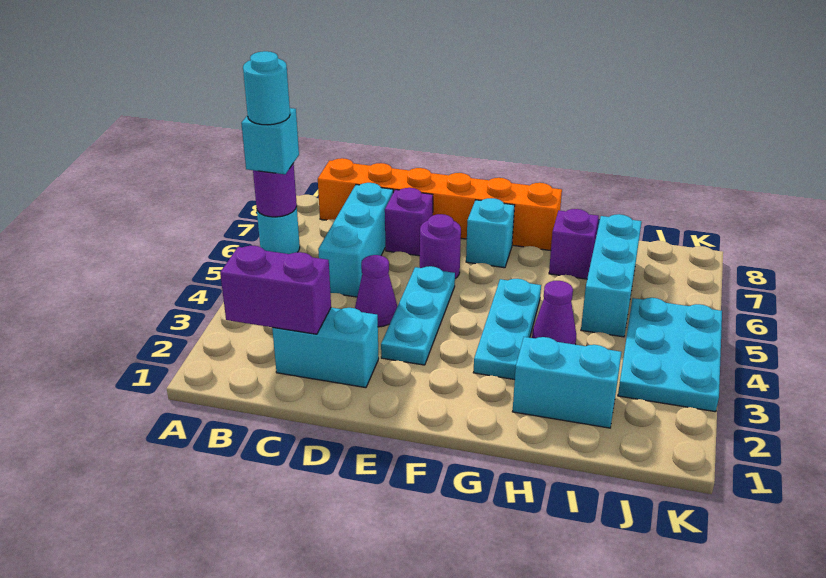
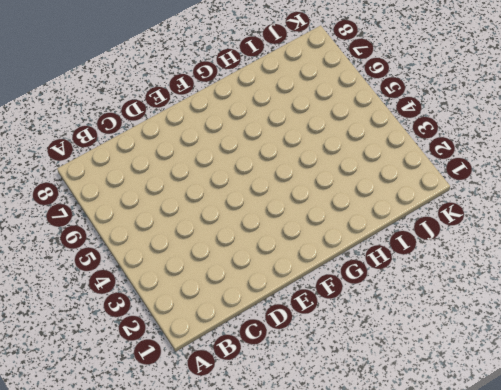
none -> cyan 1x1 round brick [257,207,300,254]
none -> orange 1x6 brick [318,158,562,251]
none -> cyan 1x2 brick [272,308,379,388]

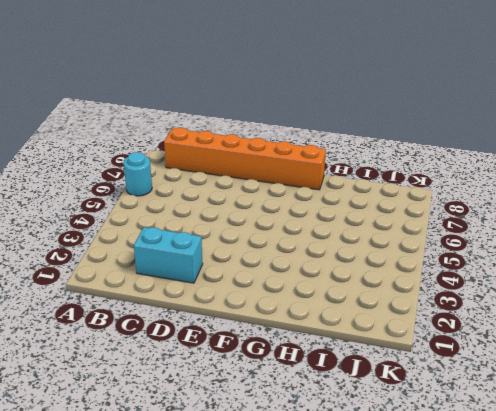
none -> cyan 1x3 brick [318,183,393,297]
none -> purple 1x1 cone [355,255,397,327]
none -> purple 1x1 brick [385,188,433,256]

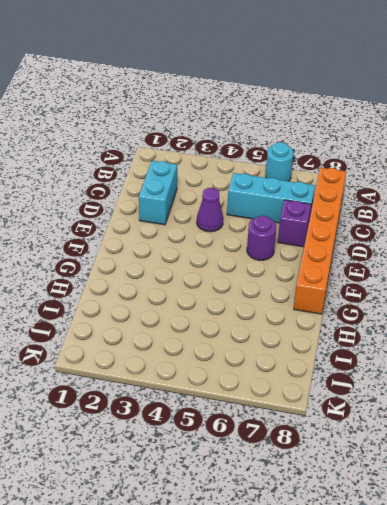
none -> cyan 1x3 plate [381,266,455,365]
none -> cyan 1x1 brick [466,198,515,268]
none -> cyan 1x3 plate [473,279,541,380]

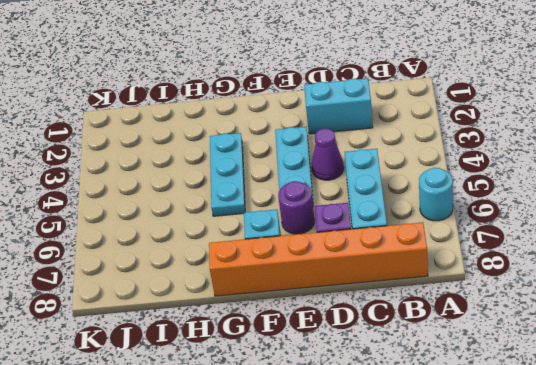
none -> cyan 1x2 brick [512,337,622,428]
none -> purple 1x1 cone [532,281,576,345]
none -> purple 1x1 brick [549,209,599,279]

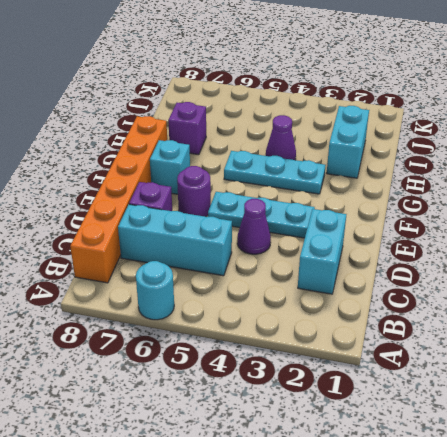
none -> cyan 1x3 brick [581,214,642,337]
none -> cyan 2x3 plate [618,298,722,412]
none -> purple 1x1 round brick [253,163,297,217]

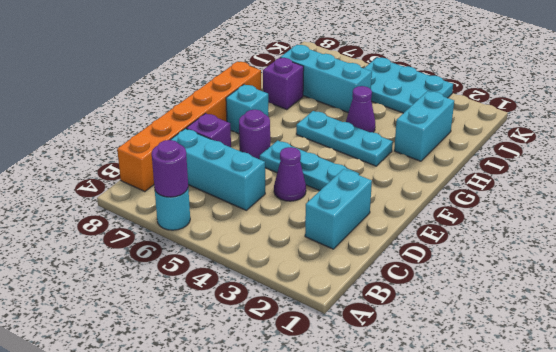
none -> purple 1x2 brick [220,246,331,334]
none -> cyan 1x1 brick [241,108,299,174]
none -> cyan 1x1 round brick [243,51,290,125]

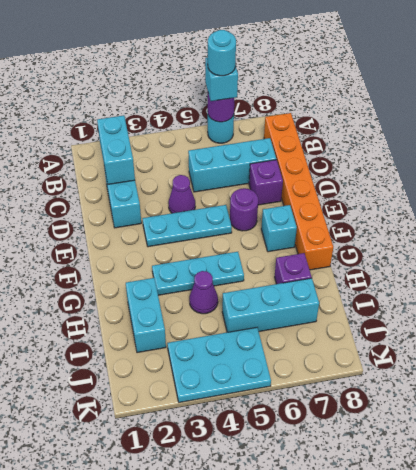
cyan 1x2 brick [97,115,135,184] -> purple 1x2 brick [220,246,331,334]

